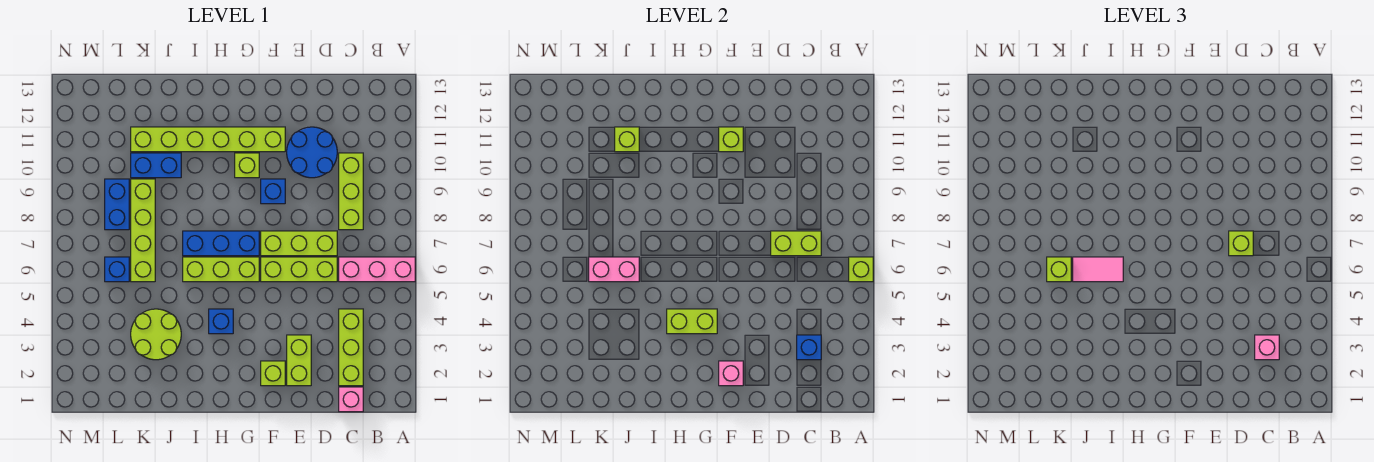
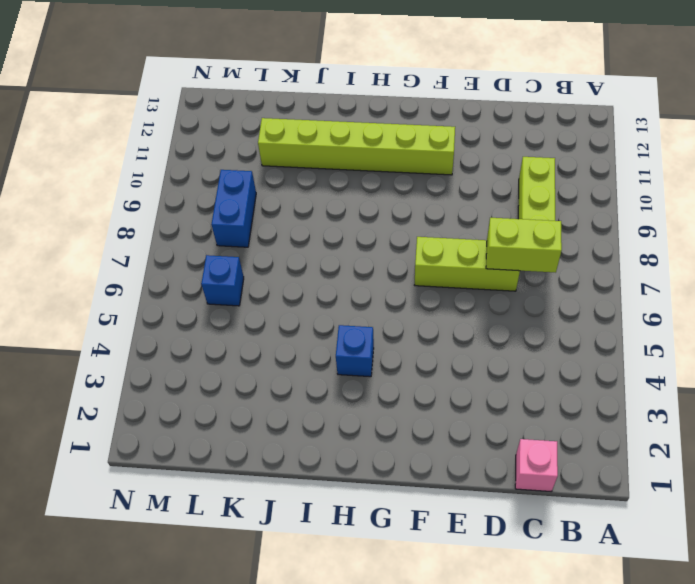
none -> pink 1x3 brick [339,257,415,282]
none -> lime 1x3 brick [339,309,363,386]
none -> lime 1x3 brick [261,257,337,282]
none -> blue 2x2 round brick [287,127,337,178]

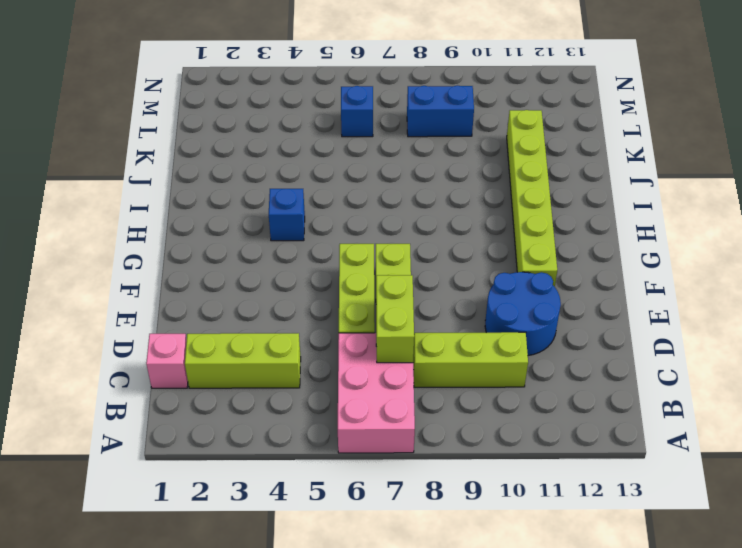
pink 2x3 brick [338,333,415,453] -> pink 1x3 brick [339,257,415,282]
none -> lime 1x2 brick [287,335,311,386]
none -> lime 1x1 brick [261,361,285,386]
none -> blue 1x1 brick [261,179,285,204]
none -> lime 1x3 brick [183,257,259,282]

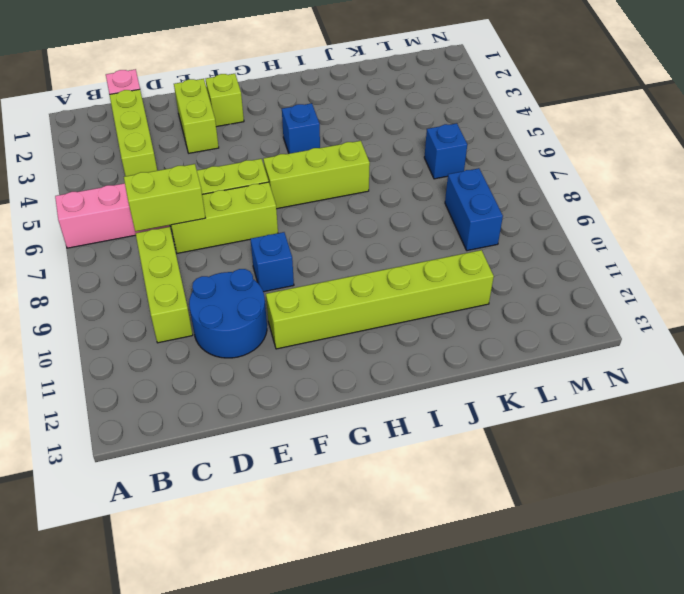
none -> blue 1x3 brick [183,231,259,256]
none -> lime 1x1 brick [235,153,259,178]
none -> lime 2x2 round brick [131,309,181,360]
none -> blue 1x2 brick [131,153,181,178]

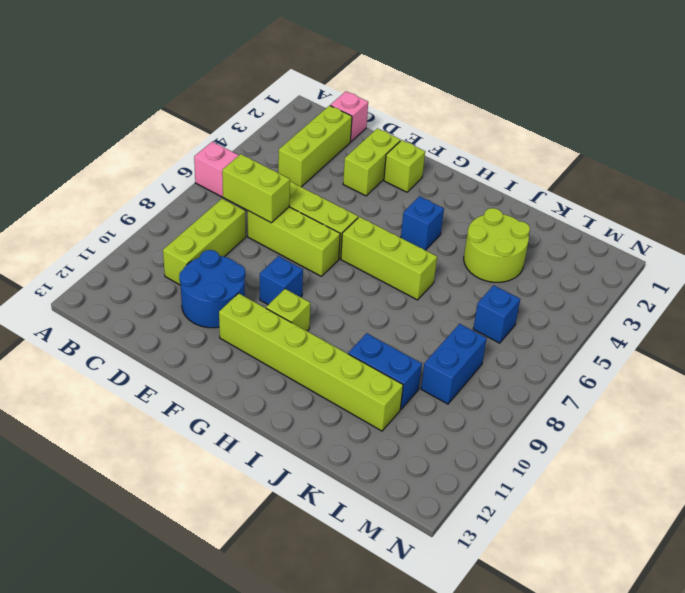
none -> blue 1x3 brick [183,231,259,256]
none -> lime 1x4 brick [131,179,155,282]
none -> lime 1x1 brick [849,257,873,282]
none -> blue 1x1 brick [797,335,821,360]

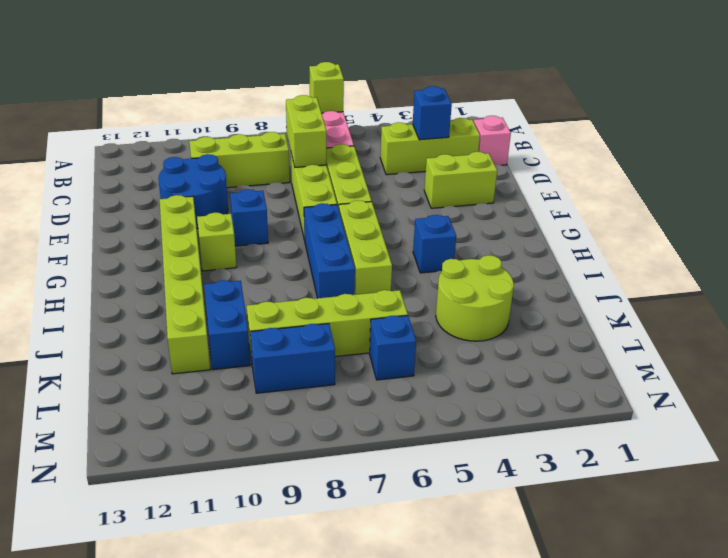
none -> lime 1x1 brick [261,361,285,386]
none -> pink 1x1 brick [719,361,743,386]
none -> lime 1x1 brick [719,127,743,152]
none -> lime 1x2 brick [667,309,717,334]

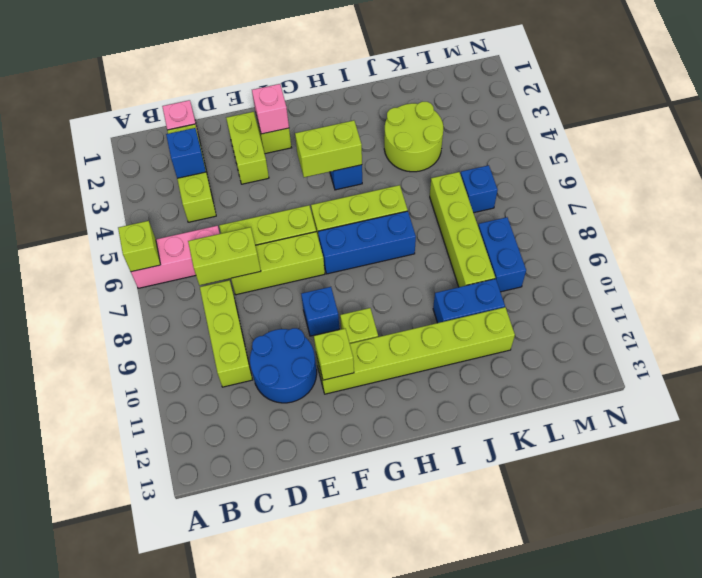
none -> pink 1x2 brick [589,257,639,282]
none -> lime 1x1 brick [615,127,639,152]
none -> pink 1x1 brick [1255,335,1279,360]
none -> lime 1x1 brick [1229,231,1253,256]

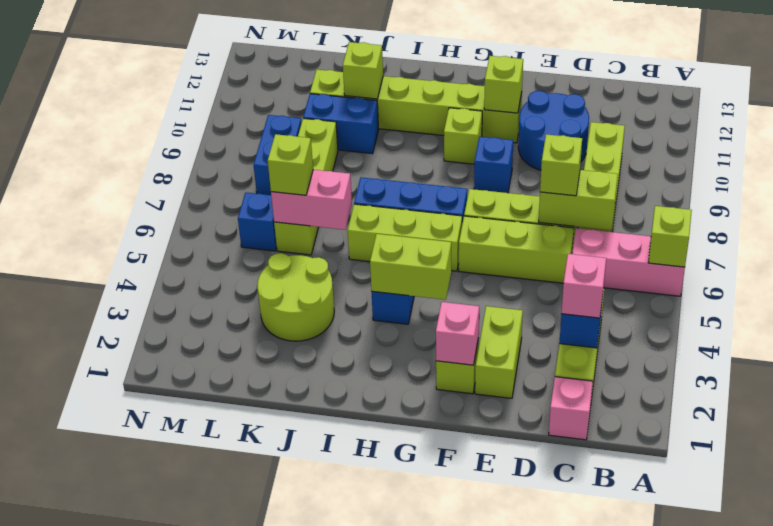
none -> pink 1x2 tile [1073,257,1123,282]

